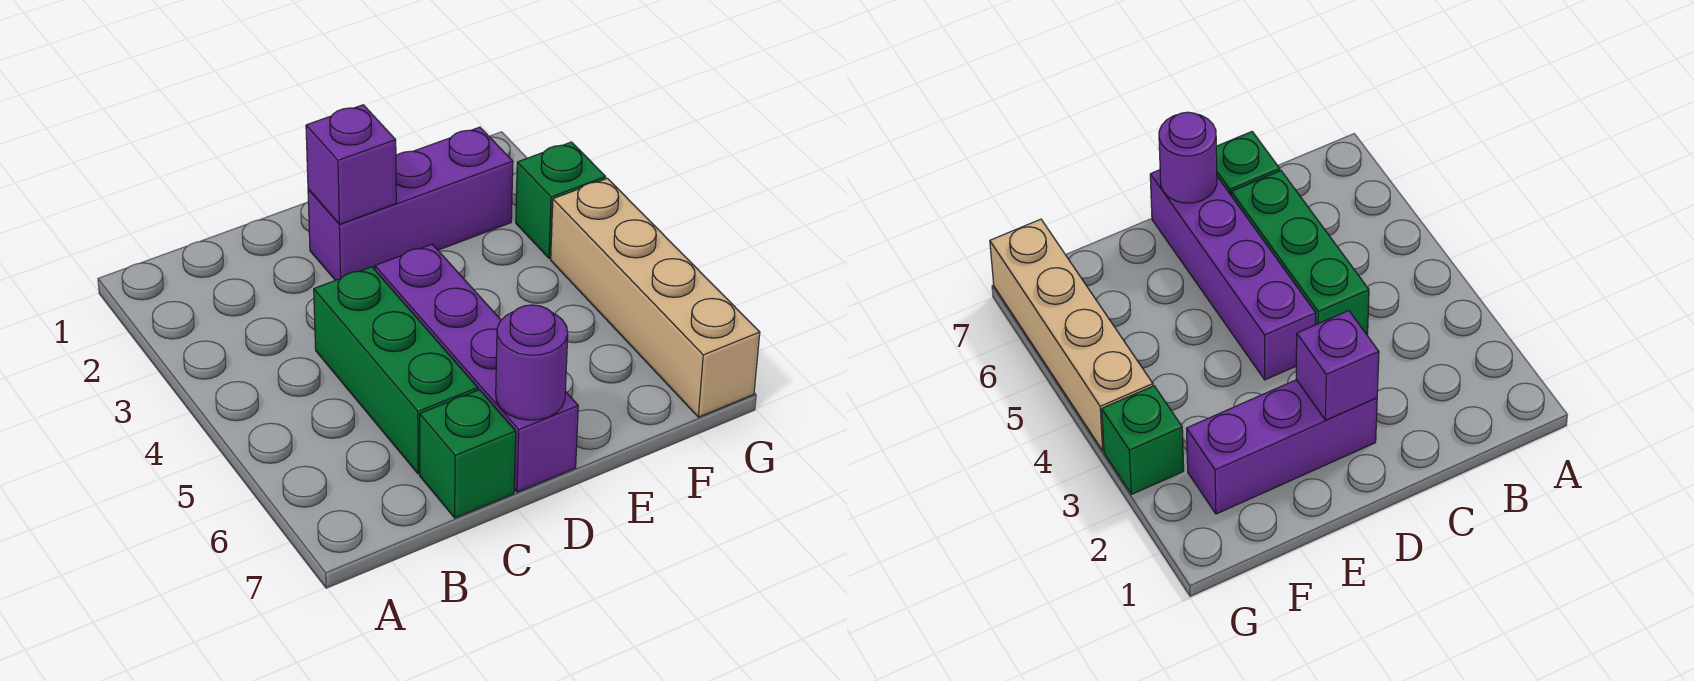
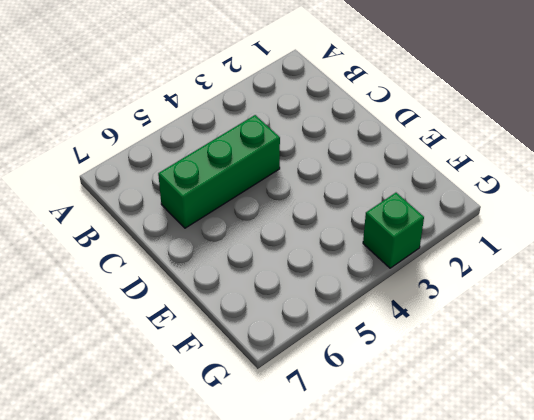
none -> green 1x1 brick [420,390,516,518]
none -> purple 1x3 brick [308,127,513,280]

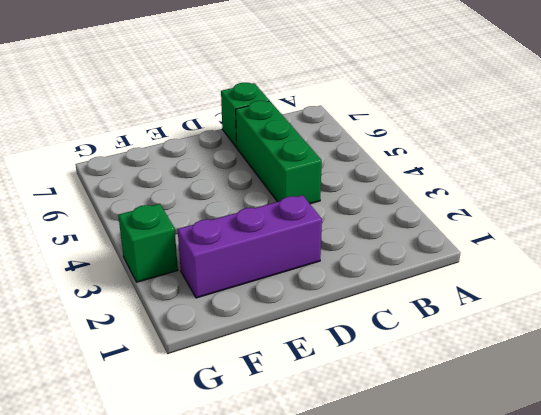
none -> purple 1x4 brick [375,244,578,492]
none -> tan 1x4 brick [551,178,760,417]

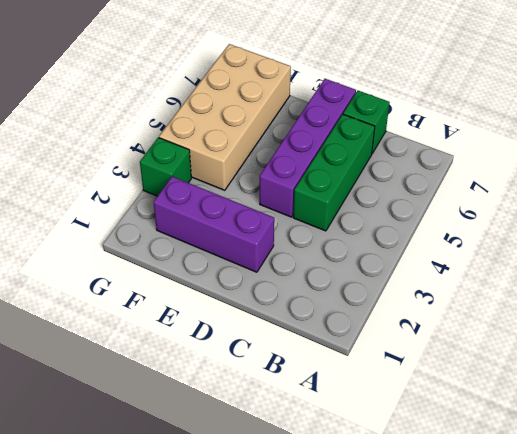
tan 2x4 brick [159,44,291,190] -> tan 1x4 brick [551,178,760,417]
none -> purple 1x1 brick [306,105,396,224]
none -> purple 1x1 round brick [496,305,568,420]

